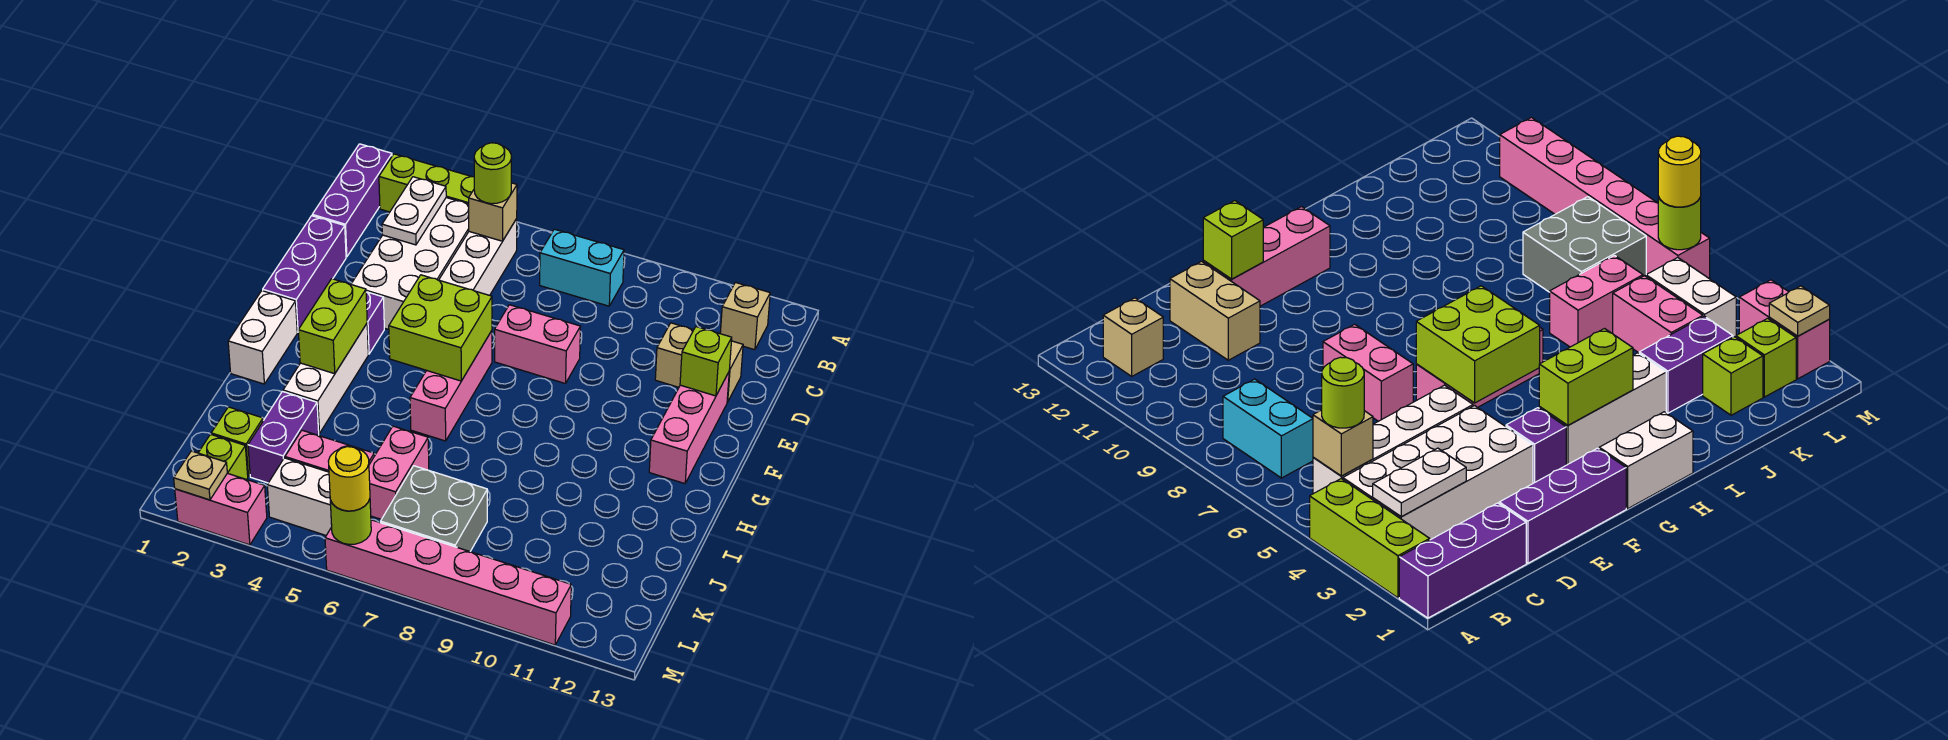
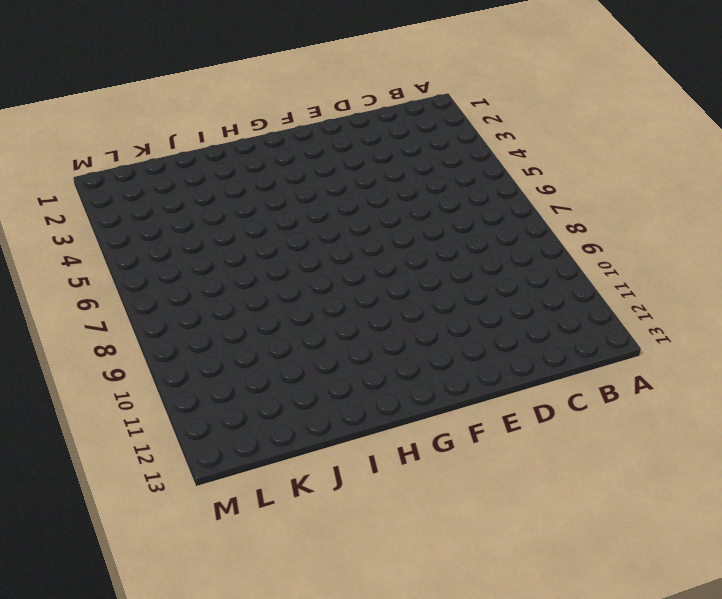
none -> purple 1x3 brick [312,144,392,257]
none -> lime 1x3 brick [379,154,474,212]
none -> white 2x4 brick [351,198,469,330]
none -> white 1x4 brick [439,219,517,295]

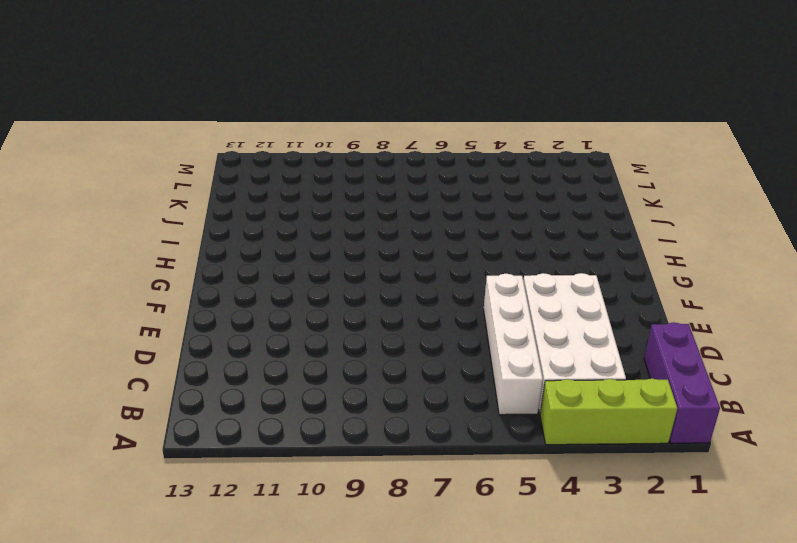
none -> cyan 1x2 brick [540,229,624,306]
none -> tan 1x1 brick [720,282,770,350]
none -> purple 1x3 brick [263,216,346,332]
none -> tan 1x2 brick [655,323,743,402]

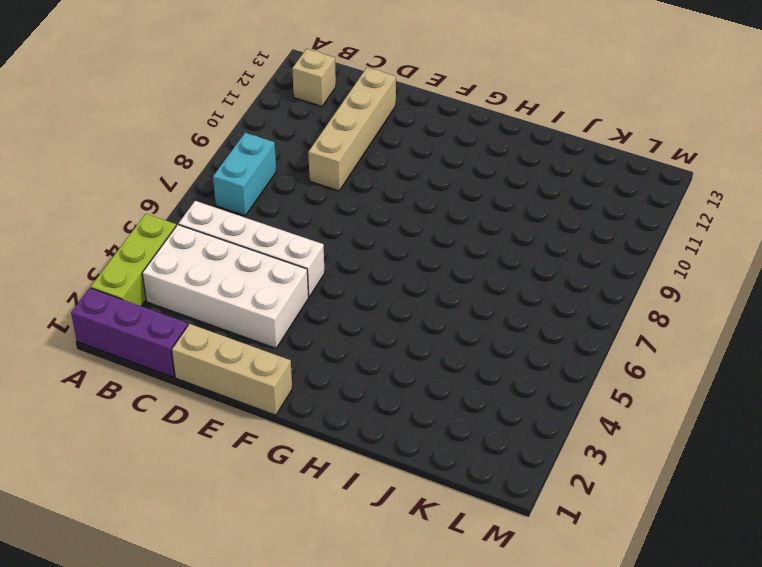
tan 1x3 brick [172,324,292,415] -> purple 1x3 brick [263,216,346,332]
tan 1x4 brick [308,67,396,191] -> tan 1x2 brick [655,323,743,402]
none -> pink 1x2 brick [495,305,581,384]
none -> pink 1x3 brick [649,372,729,484]
none -> purple 1x1 brick [366,292,384,354]
none -> pink 1x3 brick [410,331,492,441]

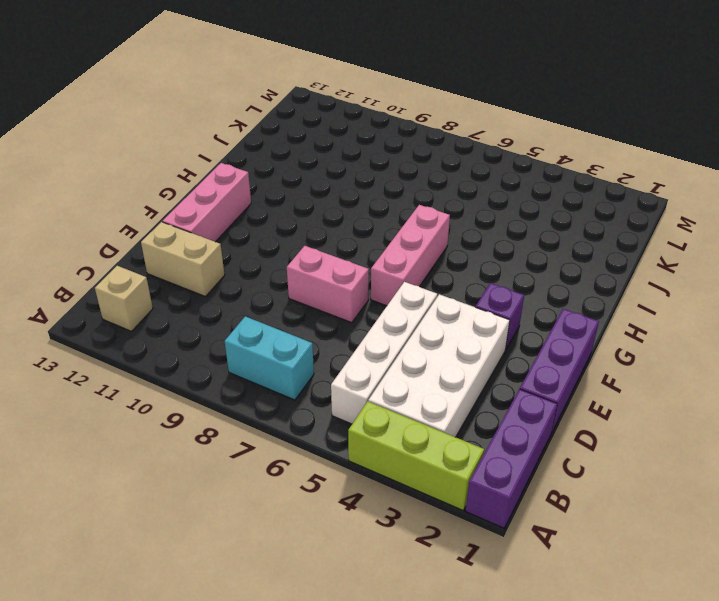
none -> white 1x2 brick [228,291,297,384]
none -> white 1x3 brick [283,324,368,434]
none -> purple 1x2 brick [248,391,319,483]
none -> pink 1x2 brick [369,426,429,519]

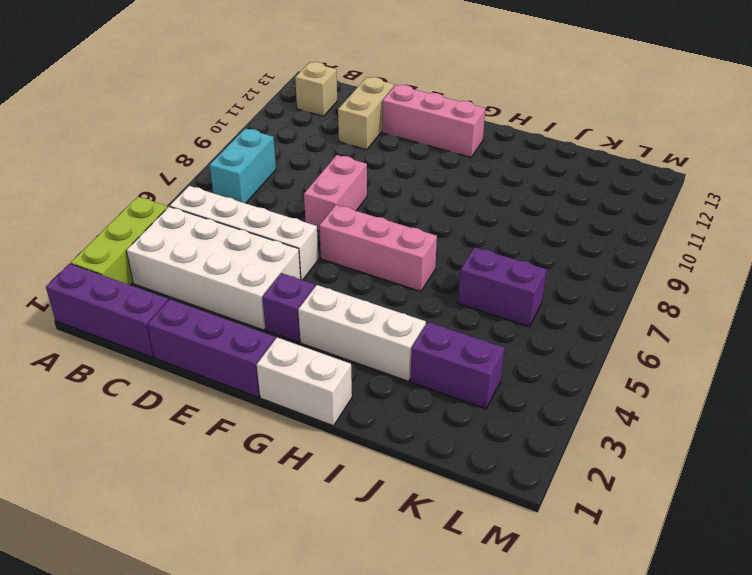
purple 1x2 brick [458,247,547,327] -> pink 1x2 brick [369,426,429,519]
none -> lime 1x1 brick [211,407,263,477]
none -> pink 1x2 brick [285,430,374,472]
none -> grey 2x2 brick [381,466,487,551]
none -> lime 1x1 brick [198,434,248,480]

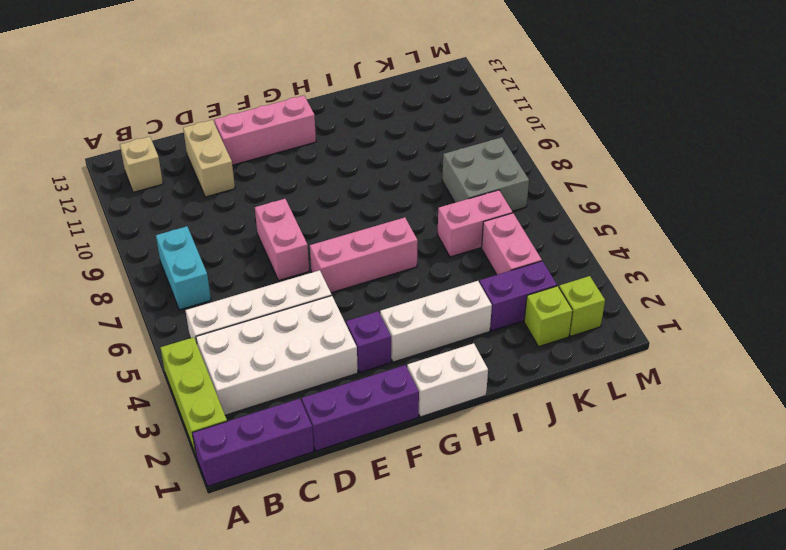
none -> white 1x2 brick [267,458,332,535]
none -> pink 1x2 brick [175,473,267,545]
none -> pink 1x6 brick [325,520,571,645]
none -> white 1x2 plate [382,177,446,245]

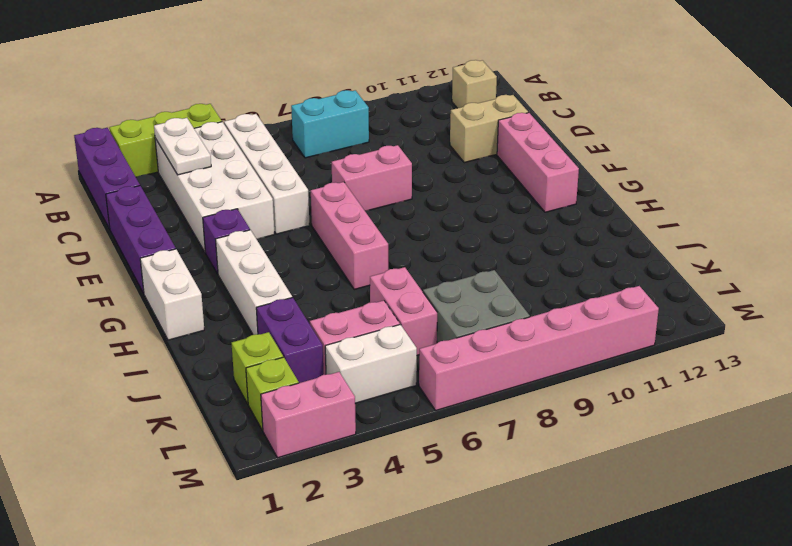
none -> tan 1x1 brick [469,183,517,241]
none -> lime 1x1 brick [680,327,732,396]
none -> lime 2x2 brick [389,275,492,381]
none -> lime 1x2 brick [298,279,367,374]

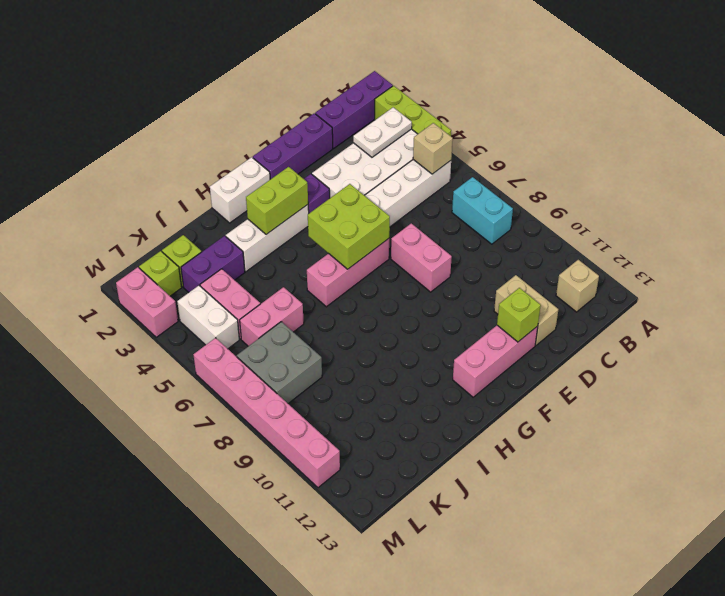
none -> tan 1x1 plate [174,451,227,500]
none -> lime 1x1 round brick [330,499,371,544]
none -> lime 1x1 round brick [474,143,512,204]
none -> yellow 1x1 round brick [328,447,370,511]

